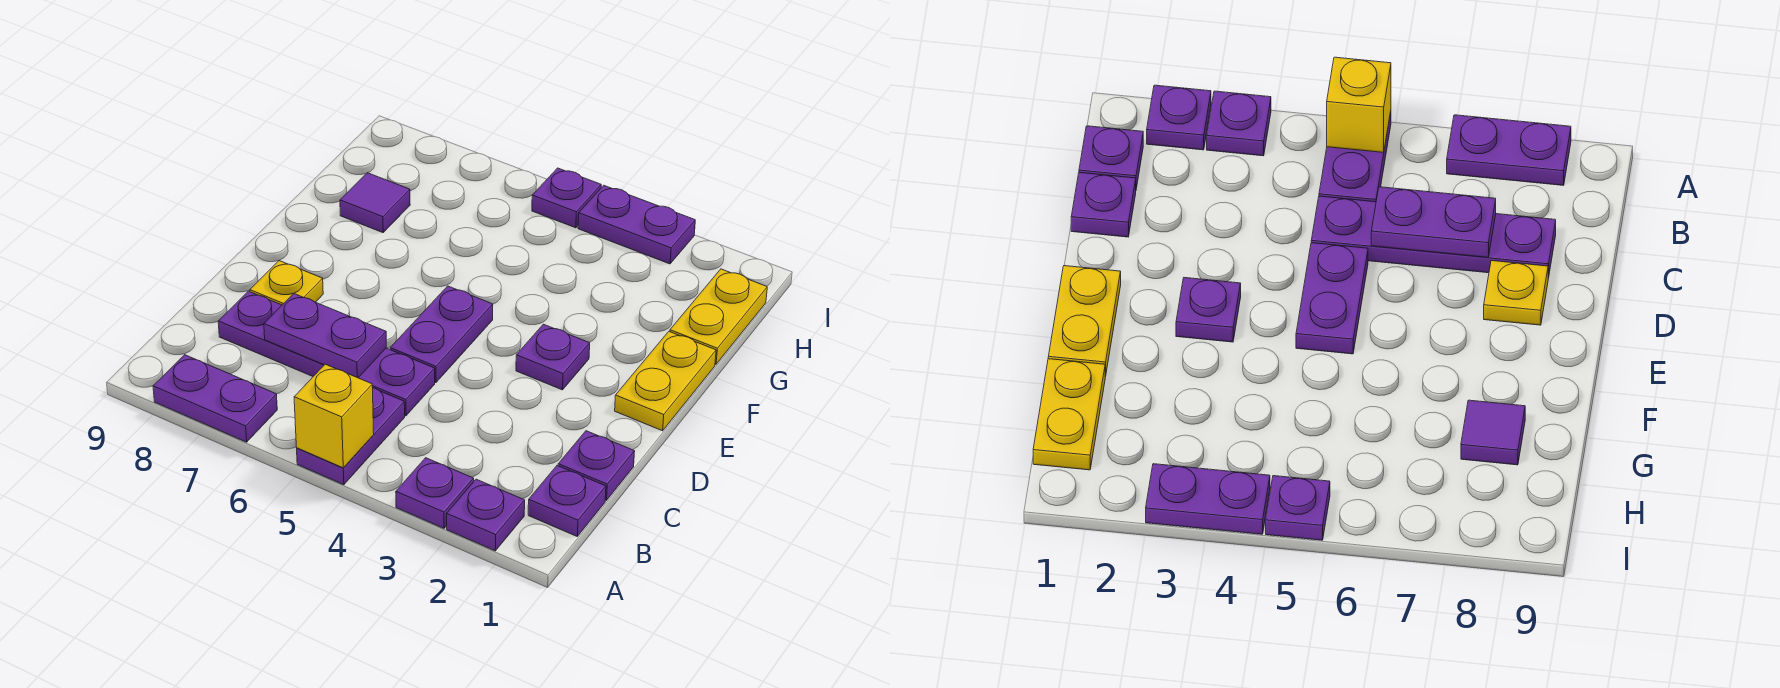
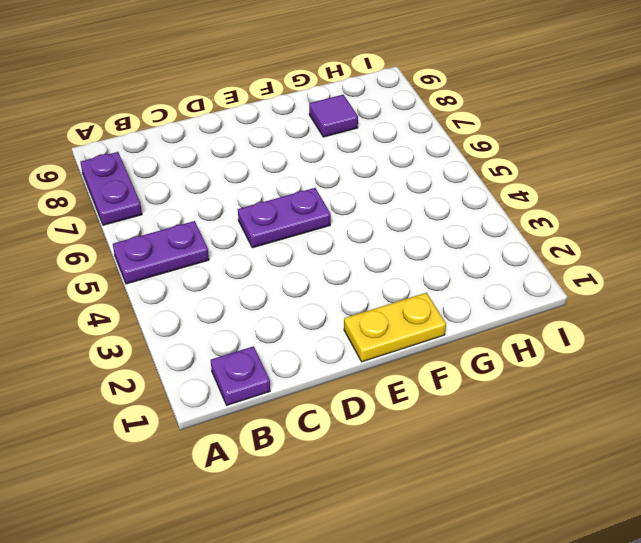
none -> purple 1x1 plate [447,479,525,551]
none -> purple 1x1 plate [396,458,474,528]
none -> purple 1x1 plate [558,431,635,500]

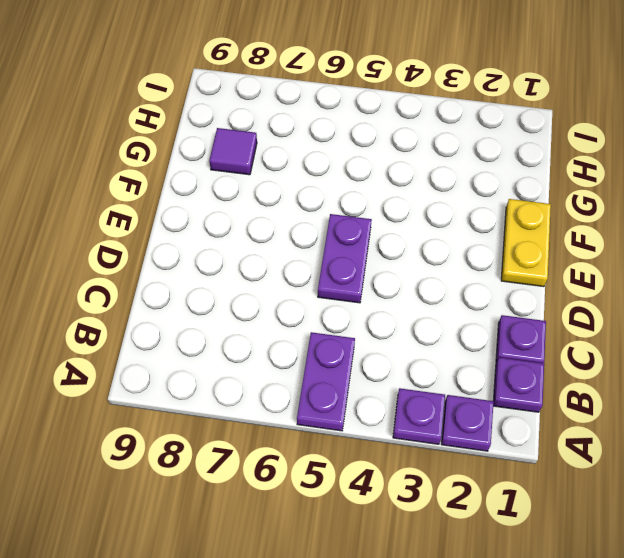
none -> purple 1x2 plate [153,355,277,442]
none -> purple 1x4 plate [218,291,435,416]
none -> yellow 1x1 plate [250,261,323,305]

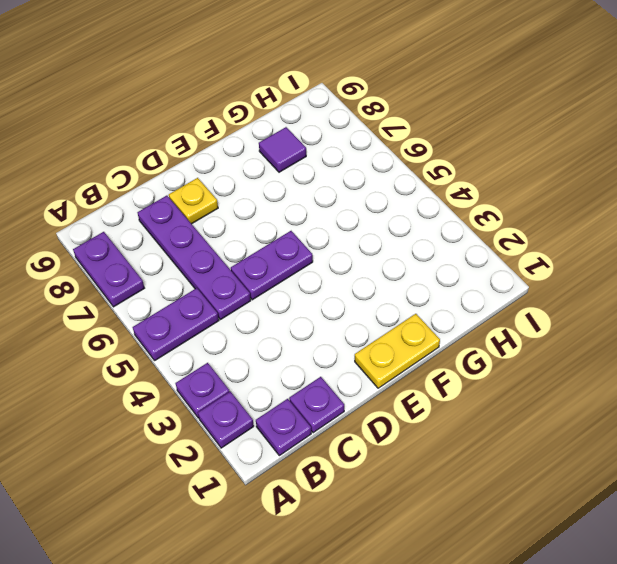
none -> purple 1x1 plate [516,324,590,390]
none -> yellow 1x2 plate [670,269,767,364]
none -> purple 1x2 plate [578,185,695,264]

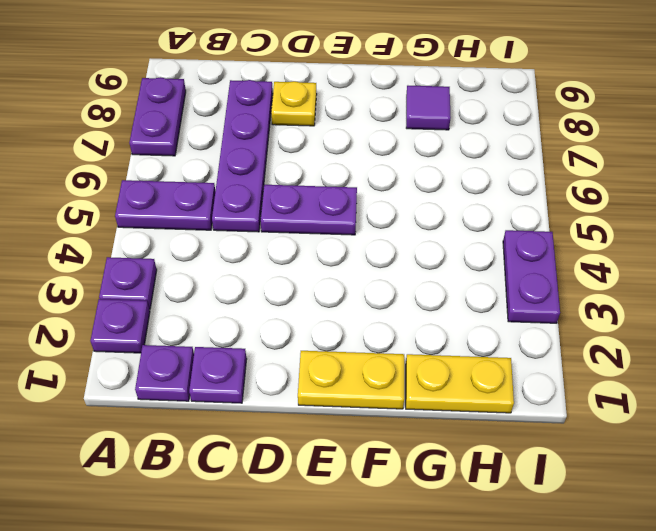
none -> purple 1x1 plate [516,324,590,390]
none -> purple 1x1 plate [532,168,601,228]
none -> yellow 1x1 brick [294,364,374,468]

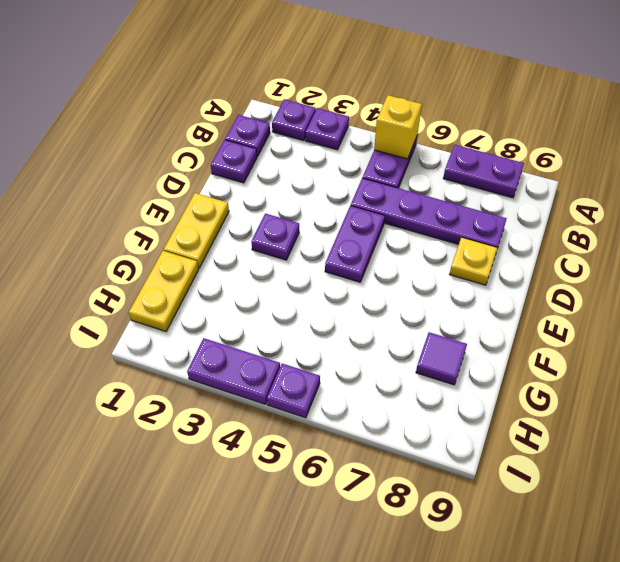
none -> purple 1x2 plate [264,294,386,378]

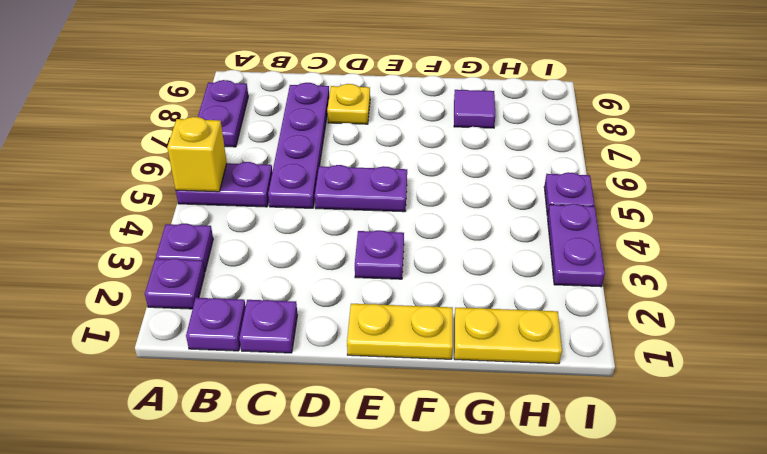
none -> purple 1x2 plate [264,294,386,378]

